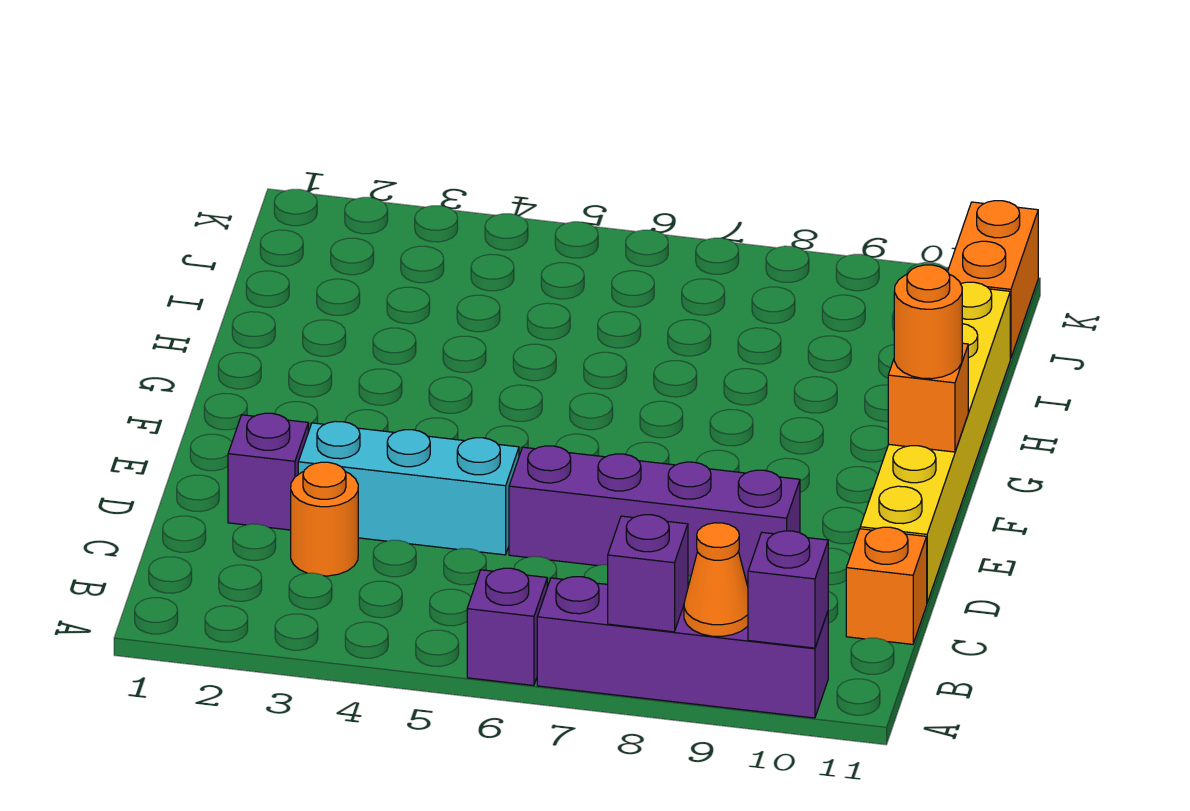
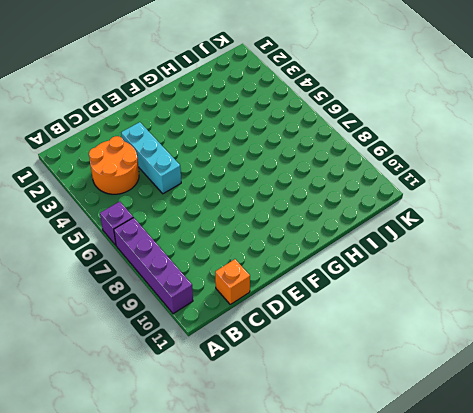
orange 2x2 round brick [89,136,139,194] -> orange 1x1 round brick [291,462,358,576]
none -> purple 1x1 brick [228,413,308,530]
none -> purple 1x4 brick [509,446,800,581]
none -> yellow 1x6 brick [860,282,1010,602]

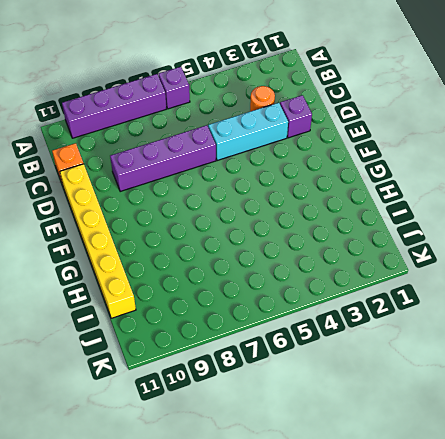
none -> orange 1x2 brick [948,201,1038,359]
none -> purple 1x1 brick [608,515,688,632]
none -> orange 1x1 cone [684,523,748,636]

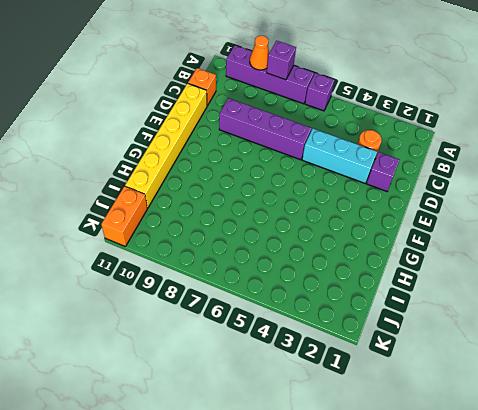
none -> purple 1x1 brick [748,531,828,648]
none -> orange 1x1 brick [888,343,968,452]
none -> orange 1x1 round brick [894,265,962,379]

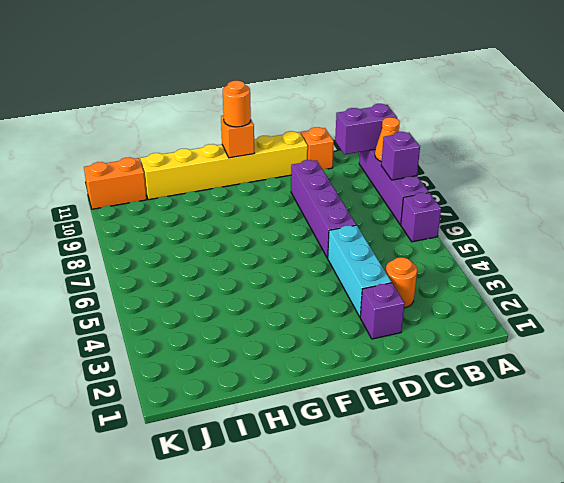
purple 1x2 brick [335,104,397,155] -> purple 1x1 brick [748,531,828,648]

